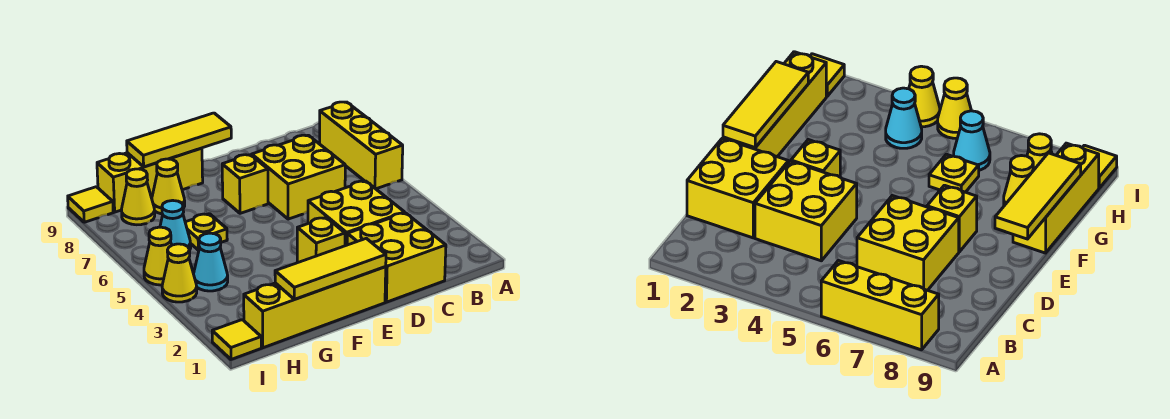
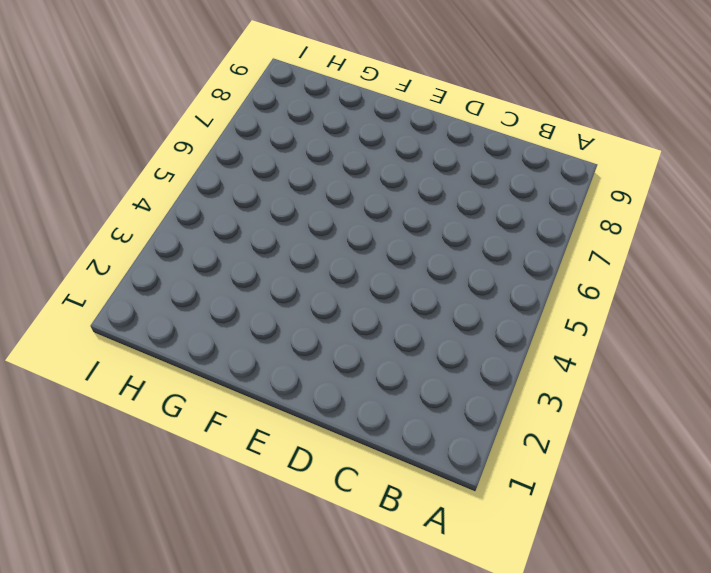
none -> yellow 1x3 brick [320,102,403,189]
none -> yellow 2x2 brick [347,213,446,302]
none -> yellow 2x2 brick [308,181,405,246]

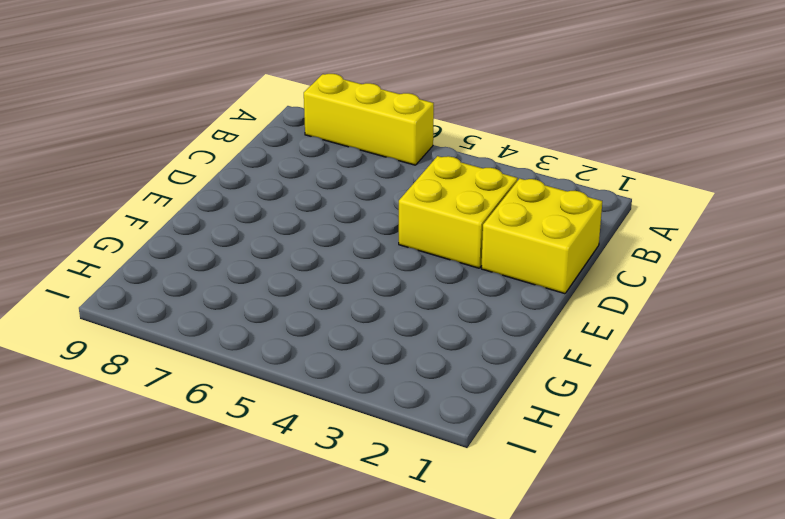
none -> yellow 2x2 brick [252,135,345,219]
none -> yellow 1x4 brick [244,267,386,348]
none -> yellow 1x1 brick [297,218,345,263]

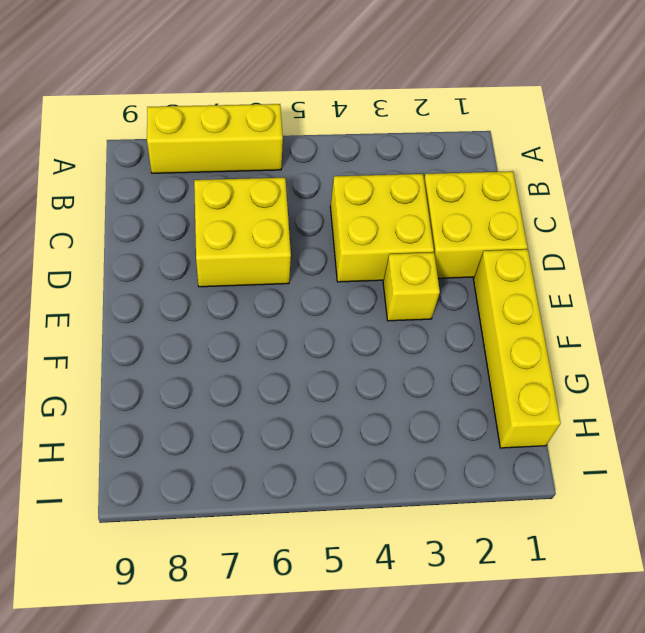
none -> yellow 1x1 brick [222,155,268,213]
none -> yellow 1x3 brick [97,148,203,212]
none -> yellow 1x1 plate [185,214,227,250]

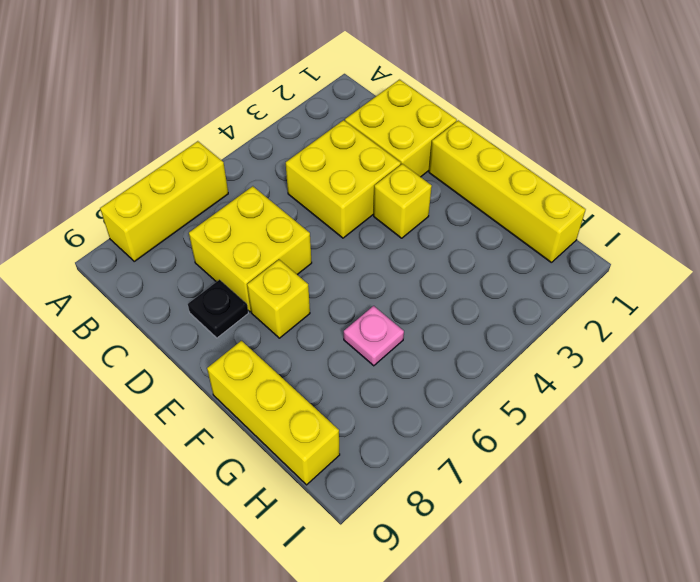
black 1x1 plate [188,280,248,338] -> none
pink 1x1 plate [344,306,404,366] -> yellow 1x1 plate [185,214,227,250]
none -> yellow 1x1 cone [152,159,185,214]
none -> cyan 1x1 cone [194,233,228,291]
none -> cyan 1x1 cone [160,200,191,251]

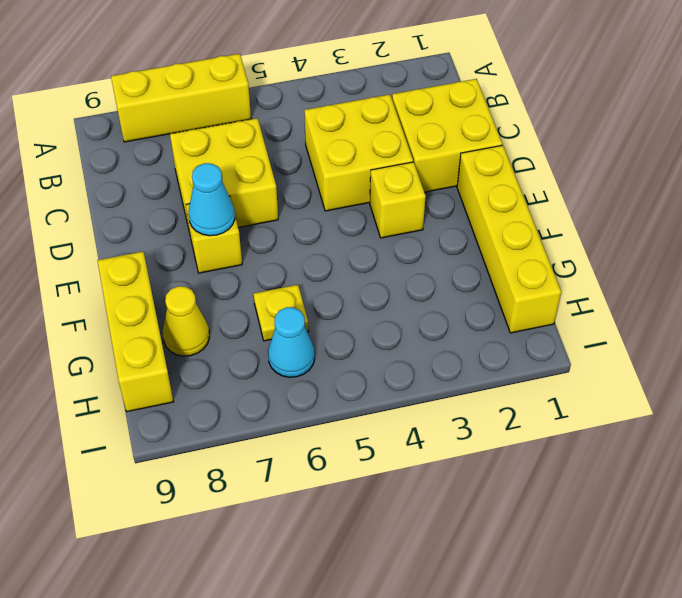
cyan 1x1 cone [189,163,235,236] -> cyan 1x1 cone moved to [194,233,228,291]
none -> yellow 1x1 cone [121,169,155,225]
none -> yellow 1x1 tile [212,320,261,359]
none -> yellow 1x1 cone [162,244,197,302]

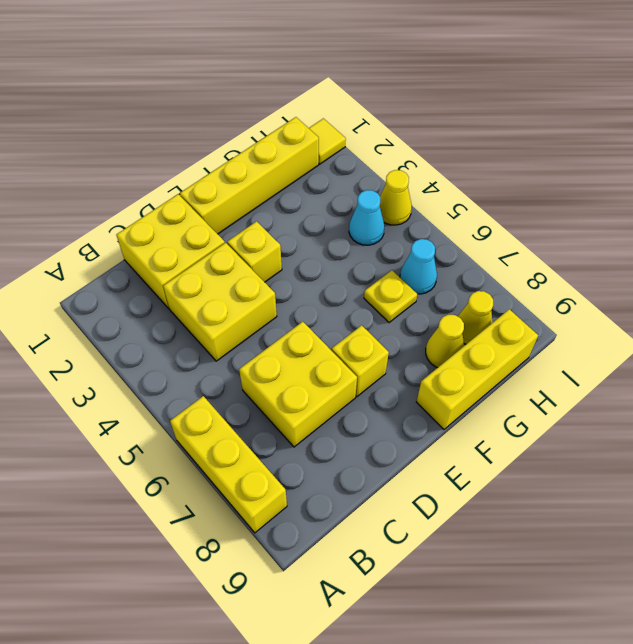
none -> yellow 1x1 cone [144,227,172,285]
none -> yellow 1x1 tile [68,187,113,222]
none -> yellow 1x3 tile [275,238,386,299]

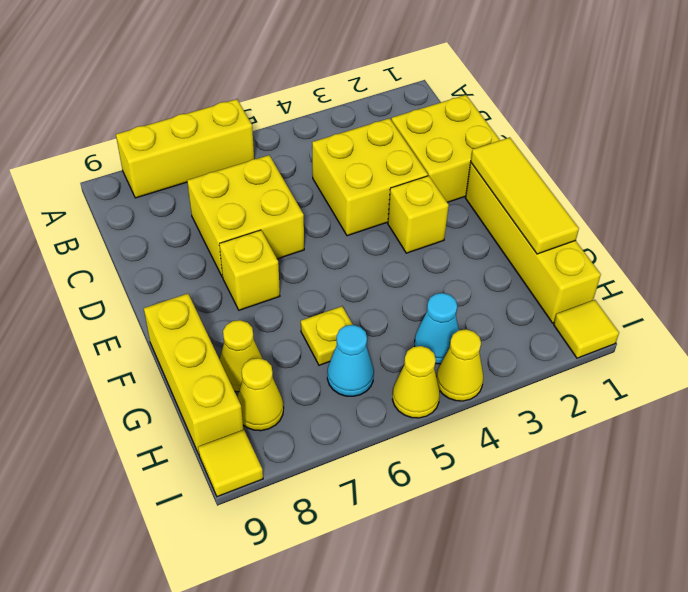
none -> yellow 1x3 tile [127,113,231,167]

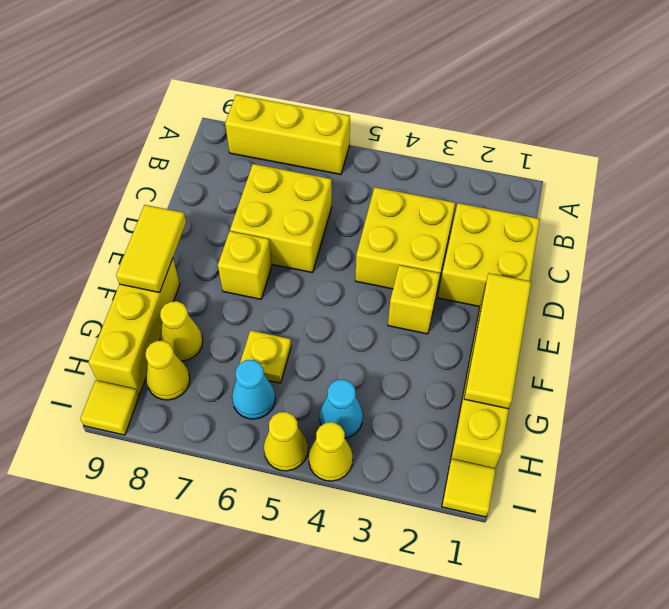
yellow 1x2 tile [116,205,186,293] -> yellow 1x3 tile [127,113,231,167]

